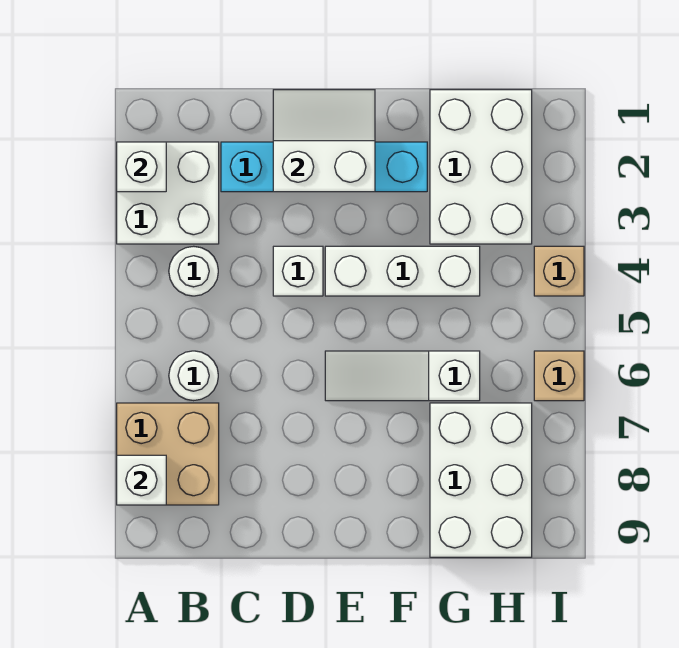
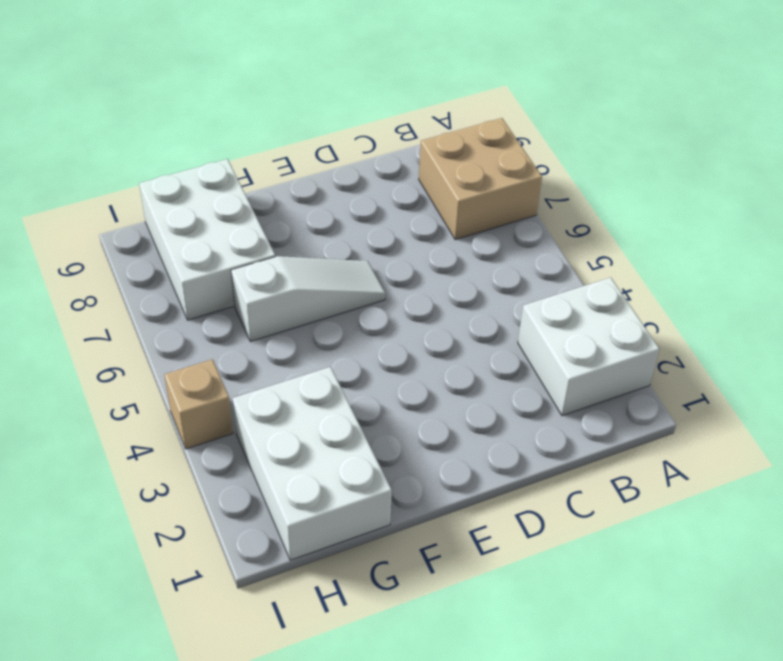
none -> white 1x1 round brick [169,246,218,296]
none -> white 1x1 round brick [169,351,218,401]
none -> cyan 1x4 brick [221,142,427,192]

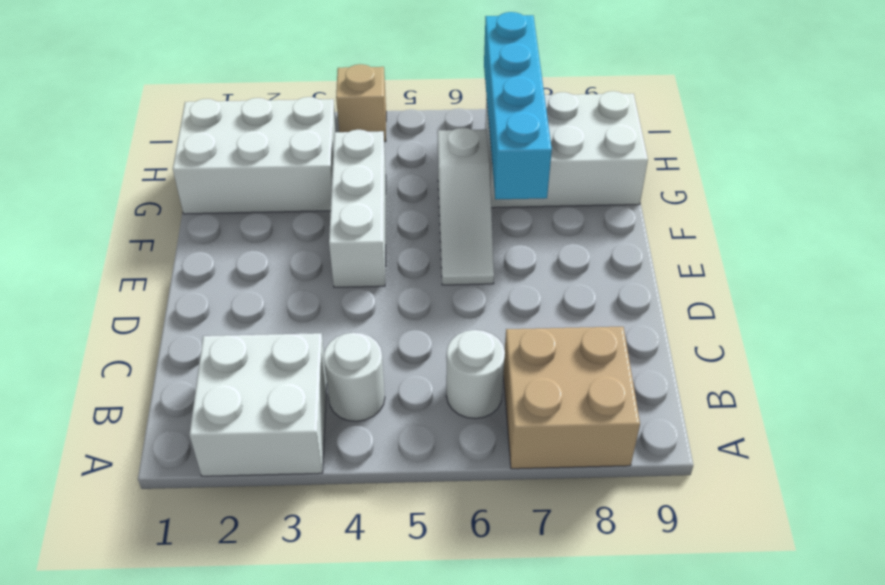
cyan 1x4 brick [484,12,552,199] -> cyan 1x4 brick moved to [221,142,427,192]
none -> white 1x1 brick [273,246,323,296]
none -> tan 1x1 brick [534,351,584,401]
none -> white 1x1 brick [117,142,166,192]

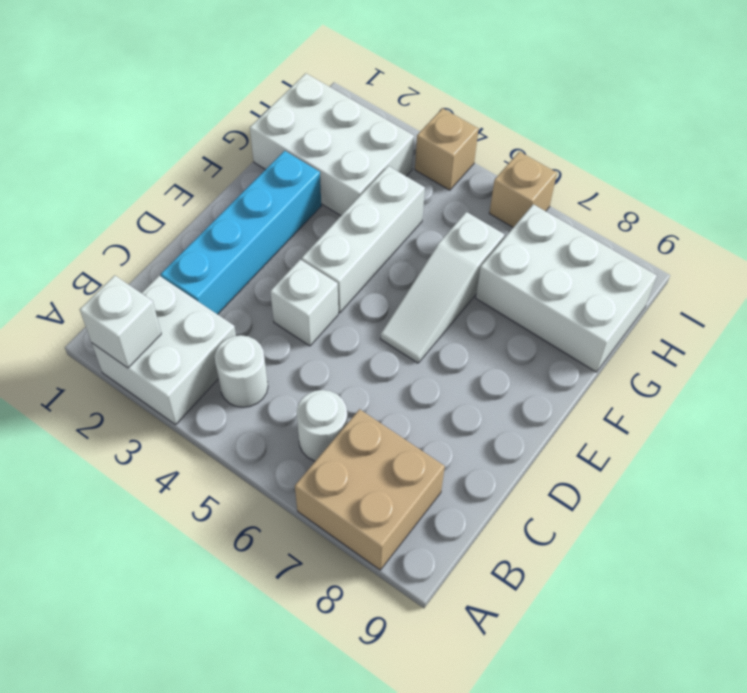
none -> white 1x1 brick [117,455,166,505]
none -> white 2x2 slope [273,90,375,192]

